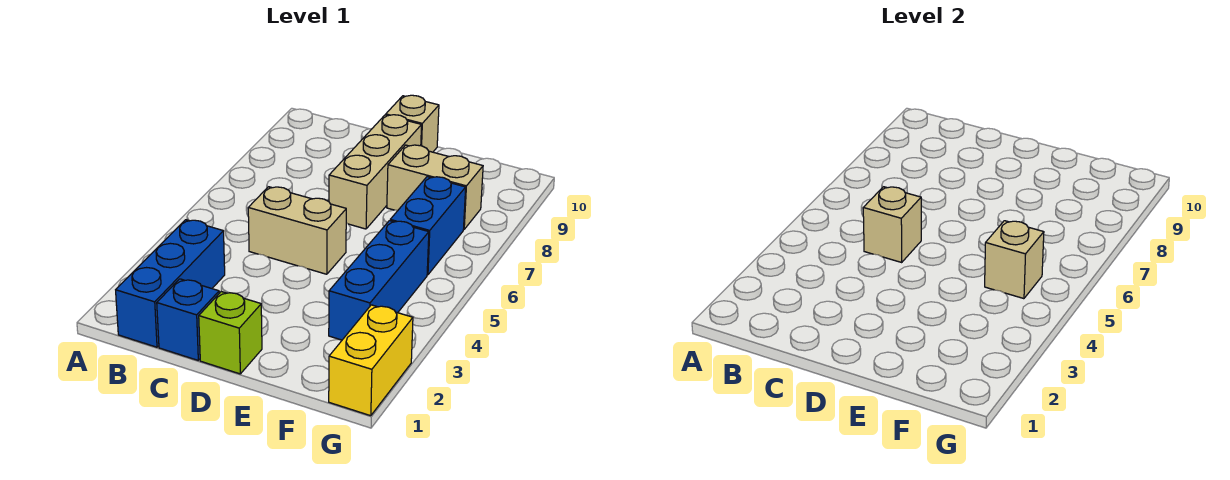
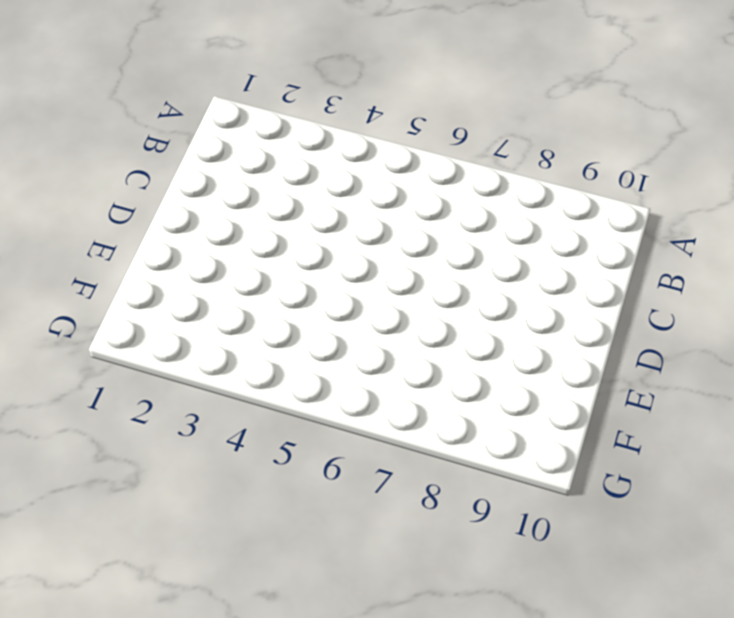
none -> blue 1x3 brick [116,220,225,347]
none -> blue 1x1 brick [157,279,219,360]
none -> tan 1x2 brick [248,187,346,274]

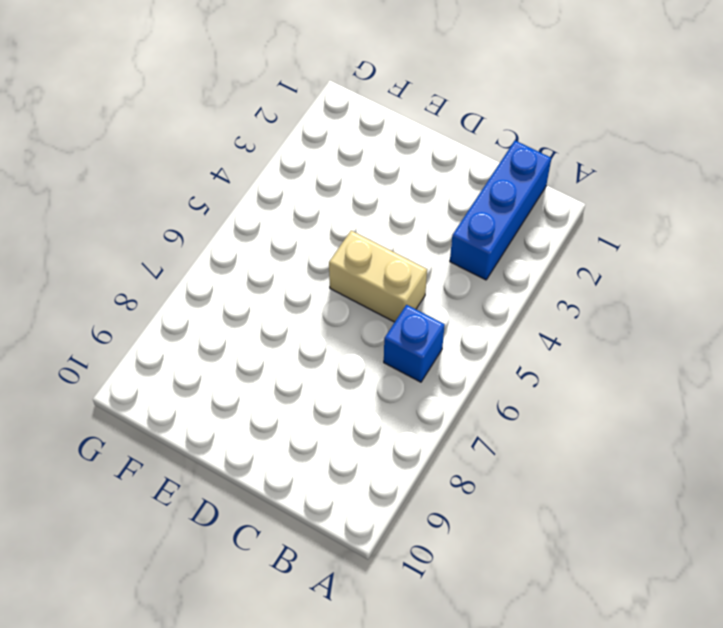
blue 1x1 brick [384,305,445,382] -> blue 1x1 brick moved to [157,279,219,360]
none -> lime 1x1 brick [199,292,262,374]
none -> tan 1x3 brick [329,115,422,229]
none -> tan 1x1 brick [386,95,439,152]

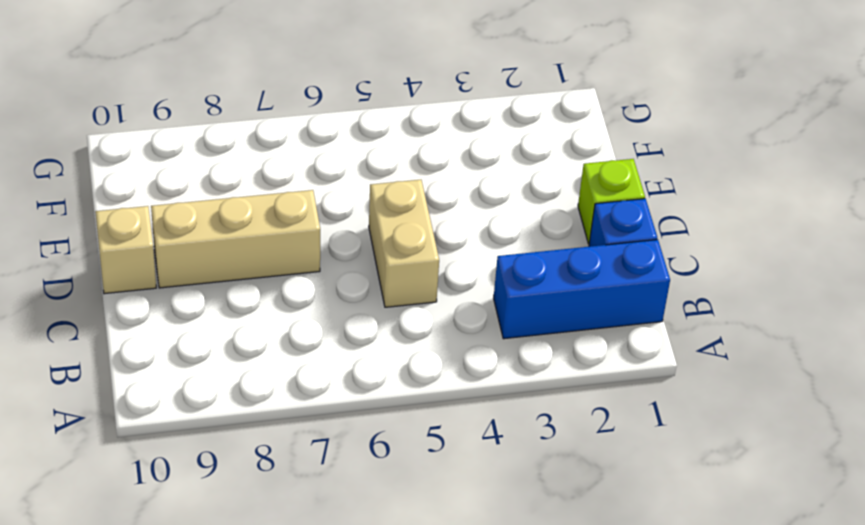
none -> tan 1x2 brick [387,145,483,229]
none -> blue 1x3 brick [329,221,429,340]
none -> blue 1x2 brick [390,177,466,275]

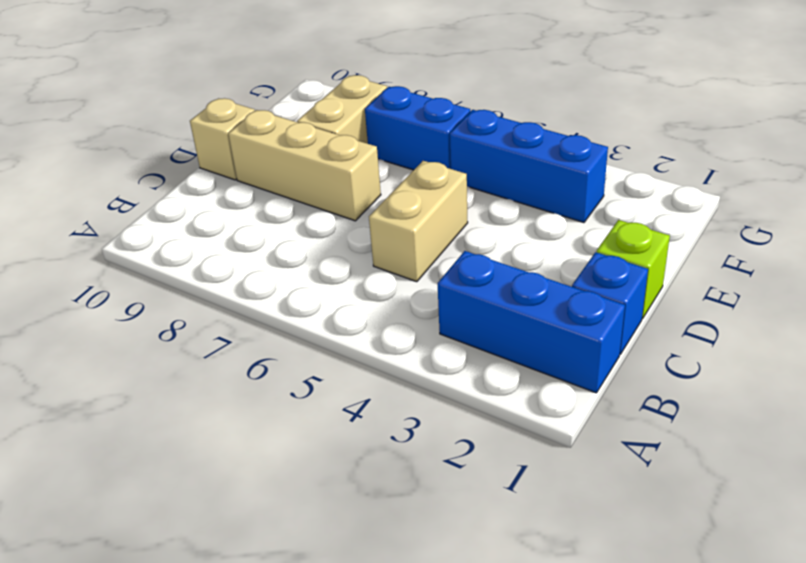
none -> yellow 1x2 brick [329,305,413,416]
none -> tan 1x1 brick [863,187,921,262]
none -> tan 1x1 brick [985,221,1044,299]

